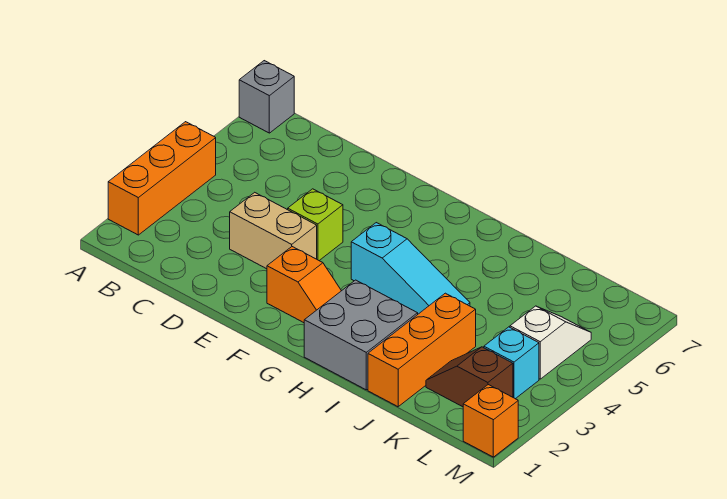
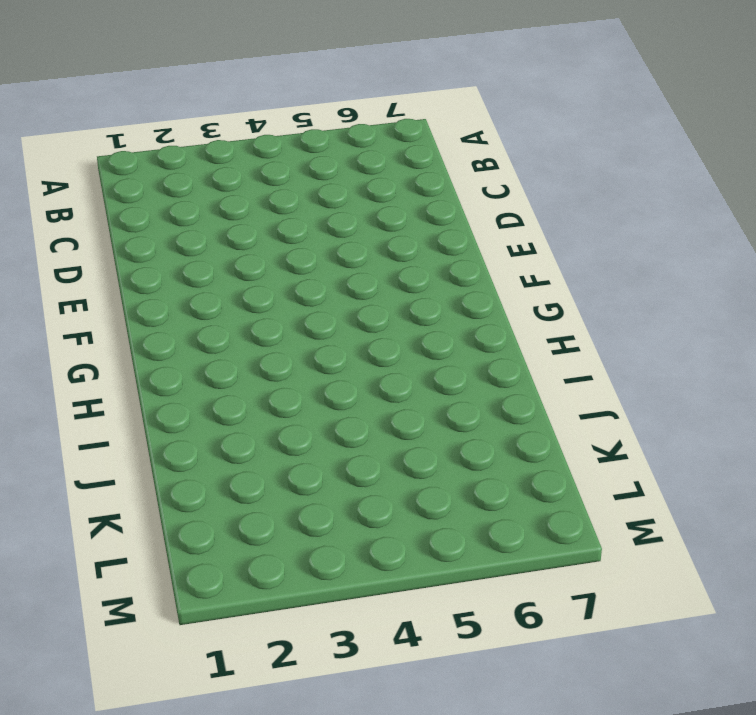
none -> orange 1x3 brick [108,122,216,235]
none -> grey 1x1 brick [239,61,294,133]
none -> tan 1x2 brick [230,192,317,269]

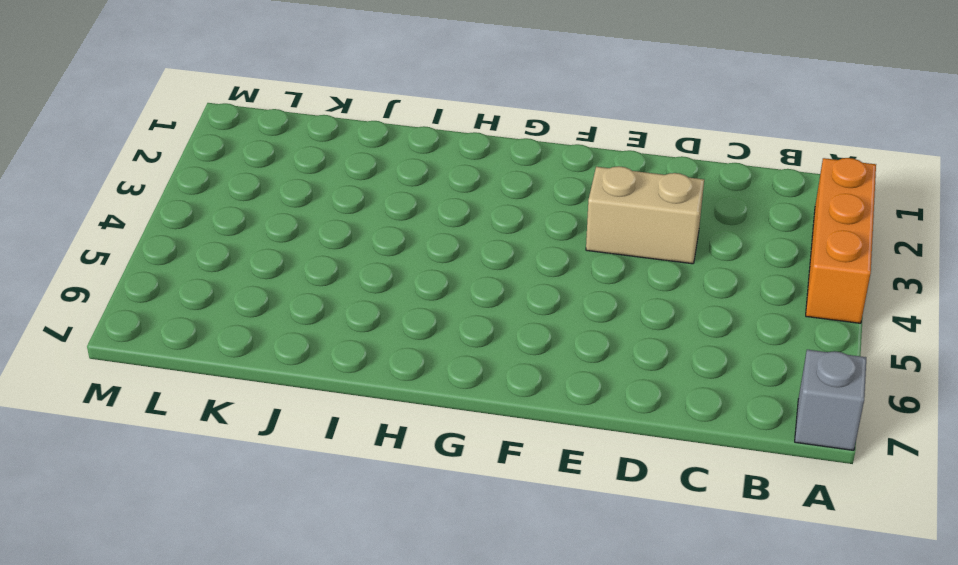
none -> lime 1x1 brick [288,189,343,260]
none -> orange 1x2 slope [267,247,341,323]
none -> cyan 1x3 slope [351,223,470,314]

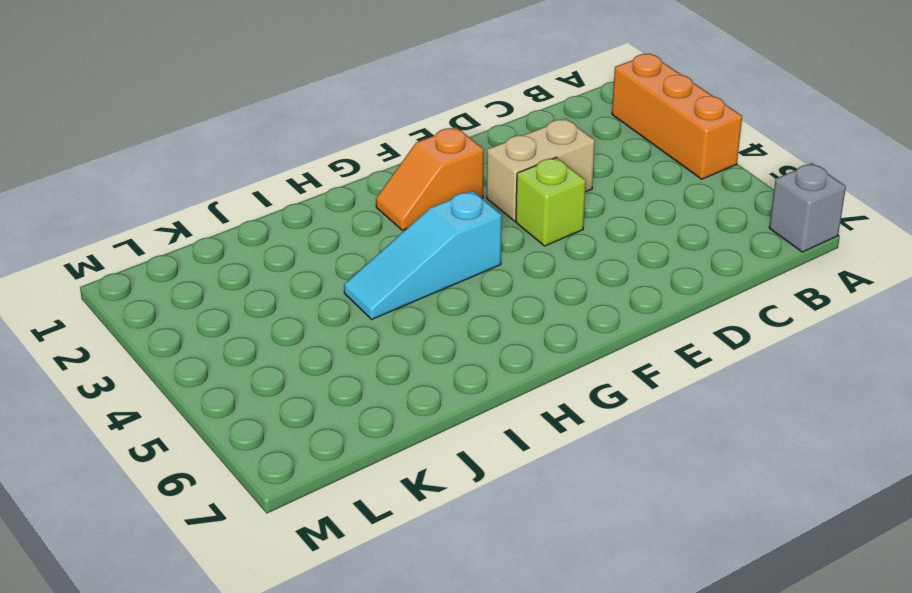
none -> grey 2x2 brick [304,280,418,390]
none -> orange 1x3 brick [368,293,476,407]
none -> brown 1x2 slope [426,347,513,407]

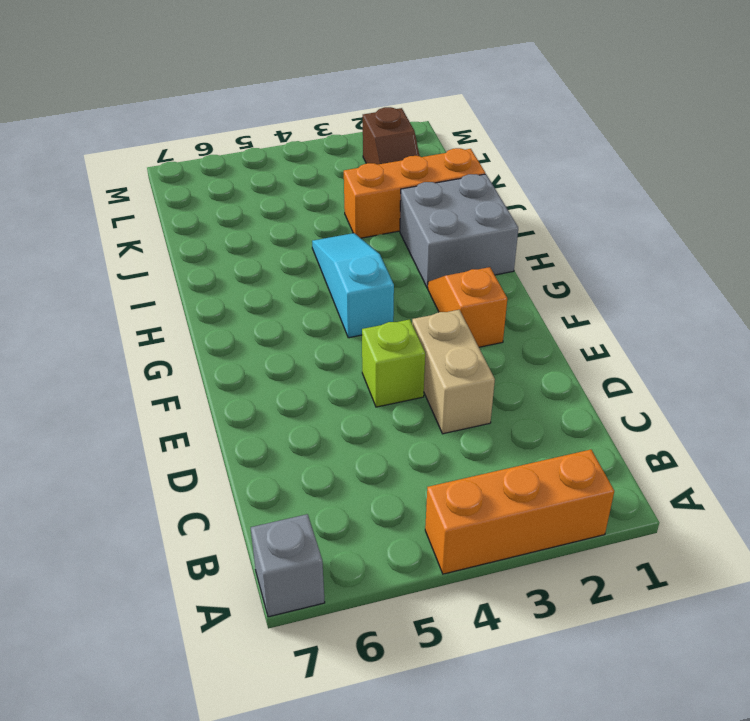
none -> cyan 1x1 brick [484,327,539,399]
none -> white 1x2 slope [510,306,591,379]
none -> orange 1x1 brick [463,385,518,457]

